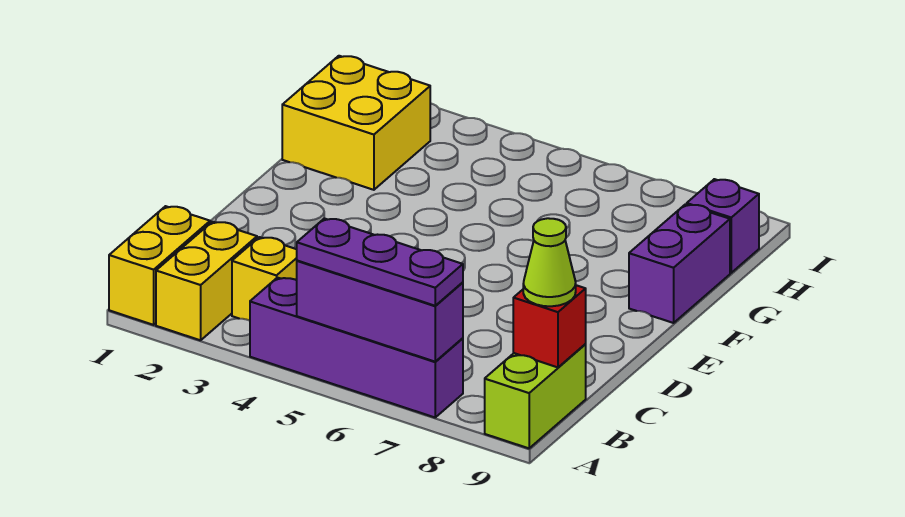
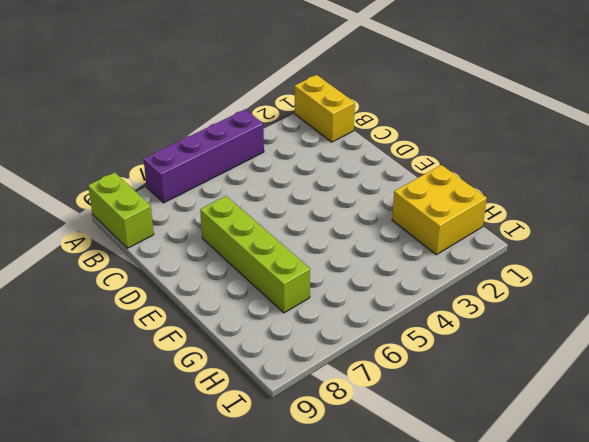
lime 1x4 brick [200,196,310,313] -> none
none -> yellow 1x2 brick [156,222,257,340]
none -> yellow 1x1 brick [232,237,297,321]
none -> purple 1x2 brick [629,204,730,323]

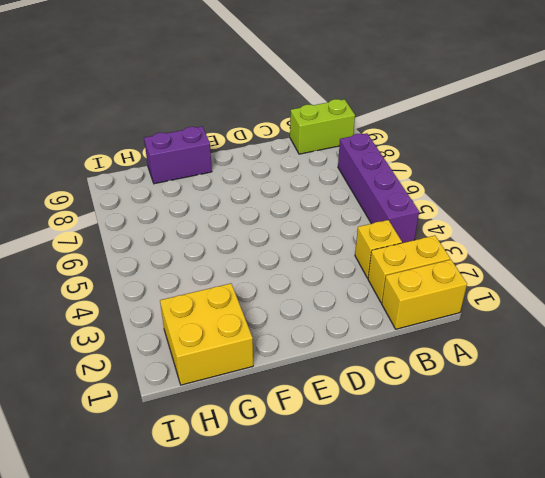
none -> purple 1x1 brick [687,179,759,273]
none -> purple 1x3 brick [297,261,463,362]
none -> red 1x1 brick [513,285,586,367]

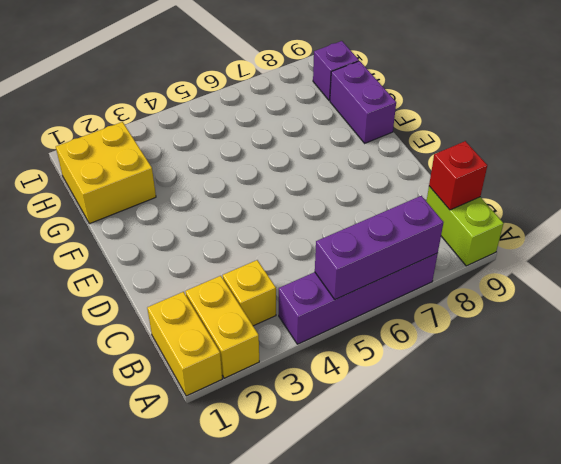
none -> purple 1x3 plate [297,218,463,306]
none -> lime 1x1 cone [523,218,576,306]

